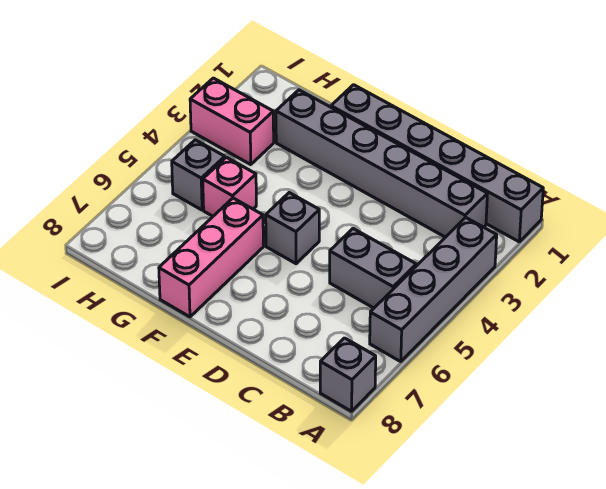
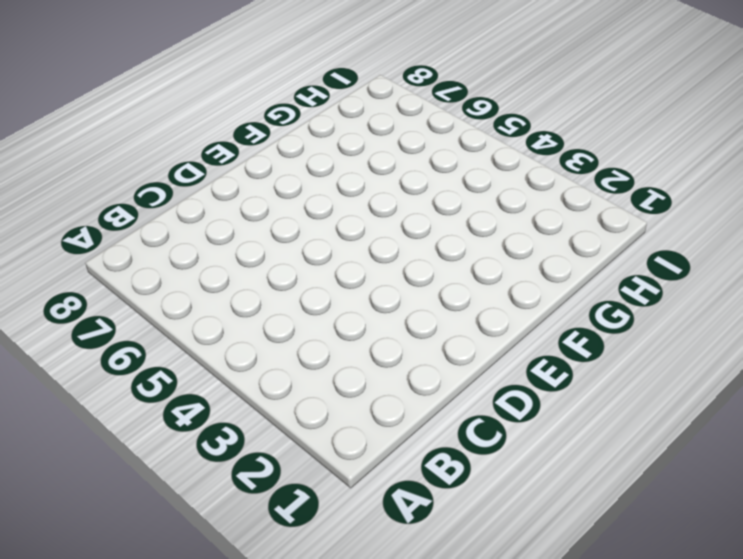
none -> grey 1x6 brick [331,85,543,242]
none -> grey 1x4 brick [370,217,497,361]

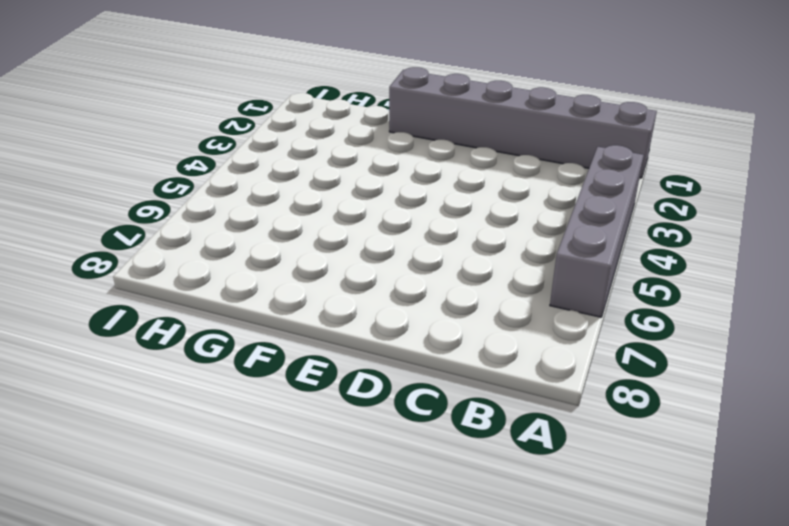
none -> grey 1x1 brick [320,338,376,411]
none -> grey 1x6 brick [276,90,488,237]

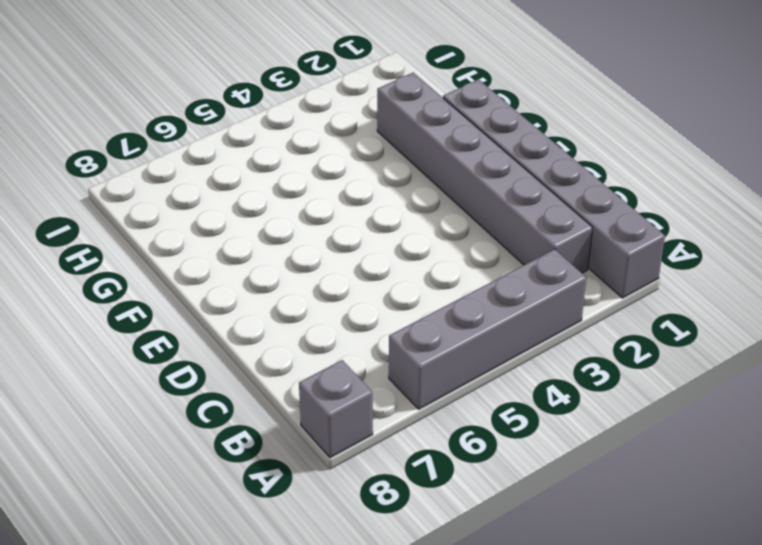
none -> grey 1x2 brick [330,229,416,308]
none -> grey 1x1 brick [266,193,319,264]

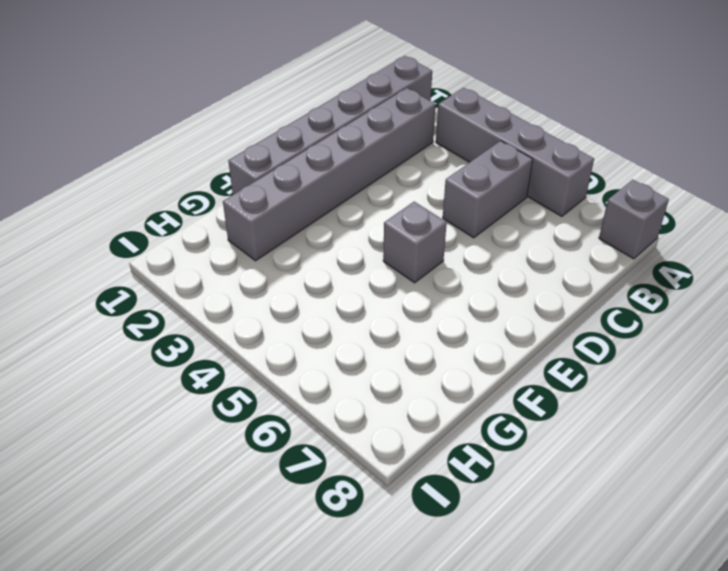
none -> pink 1x3 brick [159,198,263,317]
none -> pink 1x1 brick [203,157,256,216]

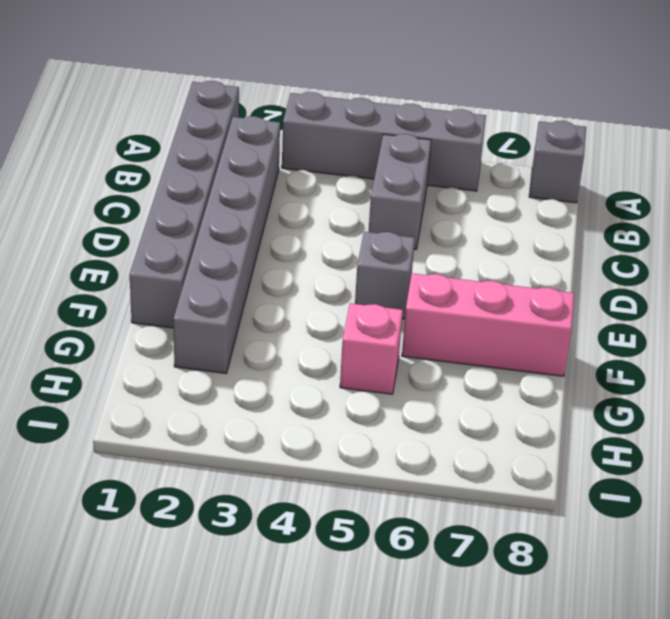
none -> pink 1x2 brick [190,78,274,164]
none -> grey 1x1 brick [172,140,225,210]

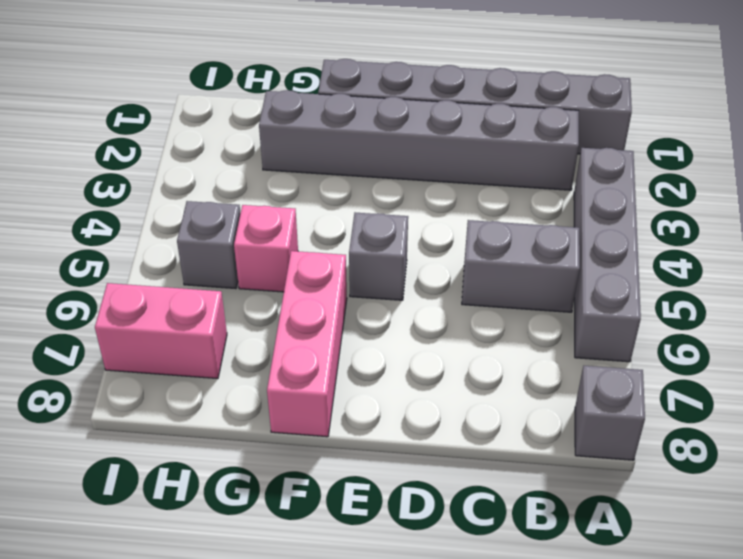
pink 1x2 brick [95,283,227,379] -> pink 1x2 brick moved to [190,78,274,164]

